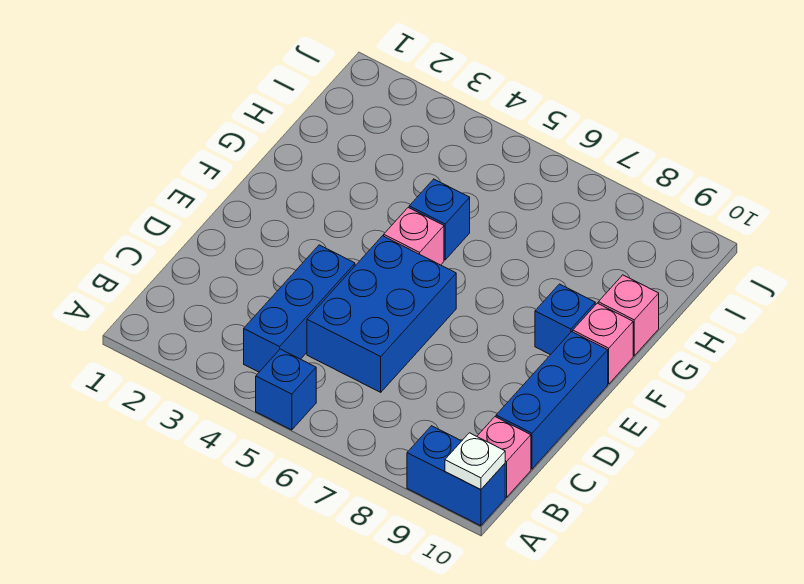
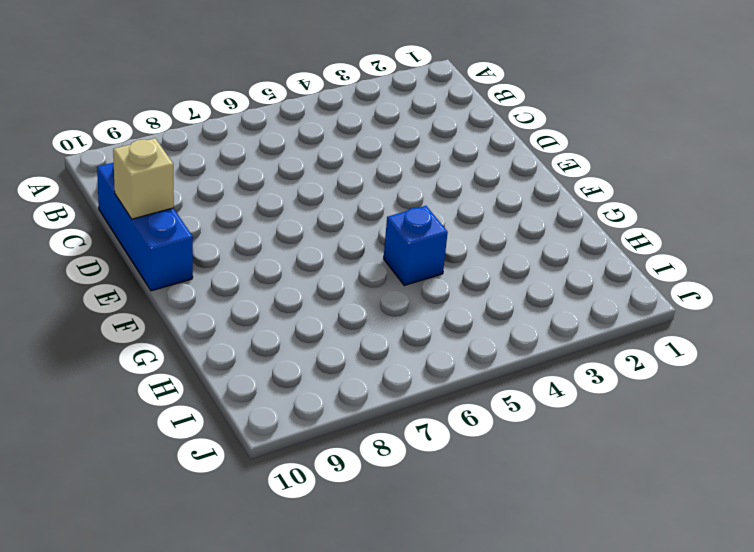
tan 1x1 brick [113,138,174,219] -> none
none -> blue 1x1 brick [256,349,316,430]
none -> blue 1x2 brick [407,426,505,526]
none -> blue 1x3 brick [244,245,355,372]

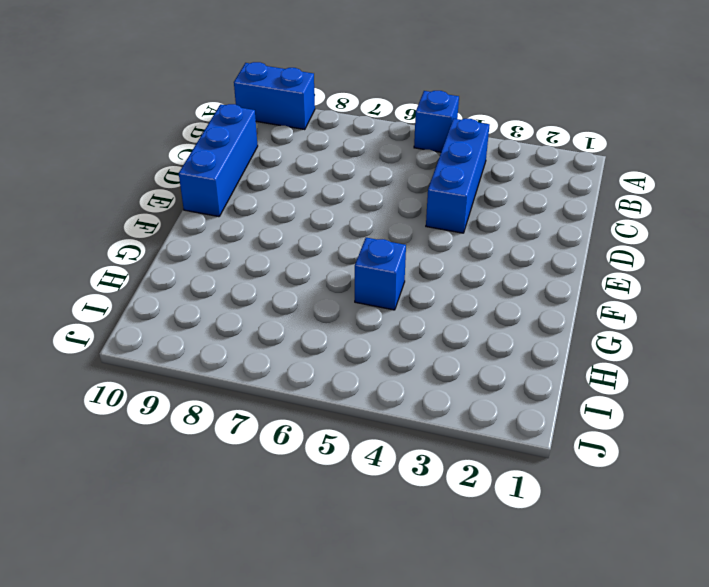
none -> pink 1x1 brick [477,417,531,497]
none -> blue 2x3 brick [307,236,456,392]
none -> pink 1x1 brick [384,208,444,265]

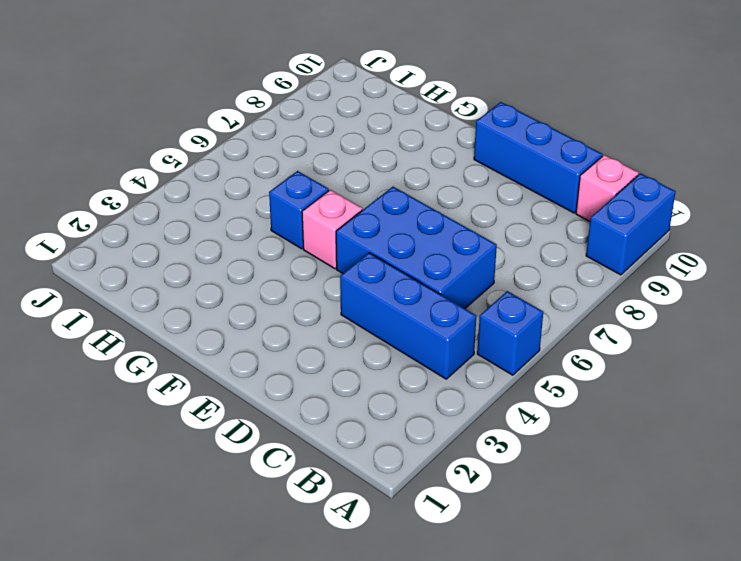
none -> blue 1x1 brick [535,284,595,355]
none -> pink 1x1 brick [573,303,633,384]
none -> pink 1x1 brick [598,275,659,356]

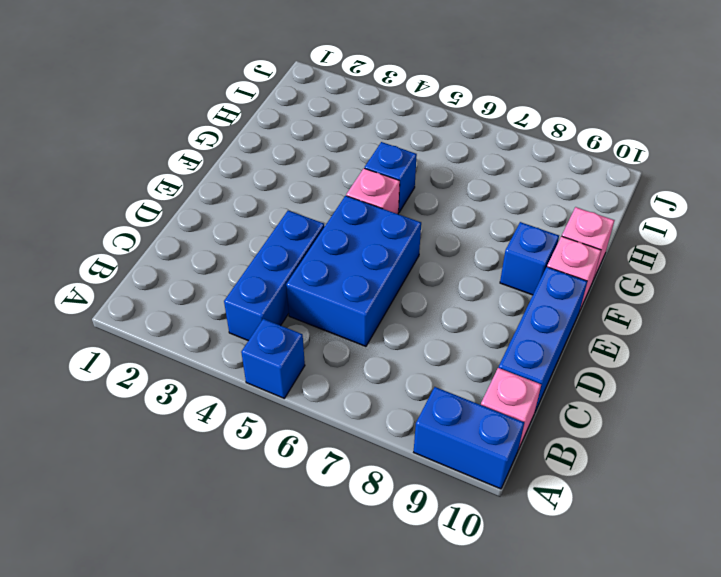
none -> white 1x1 plate [445,433,505,490]

